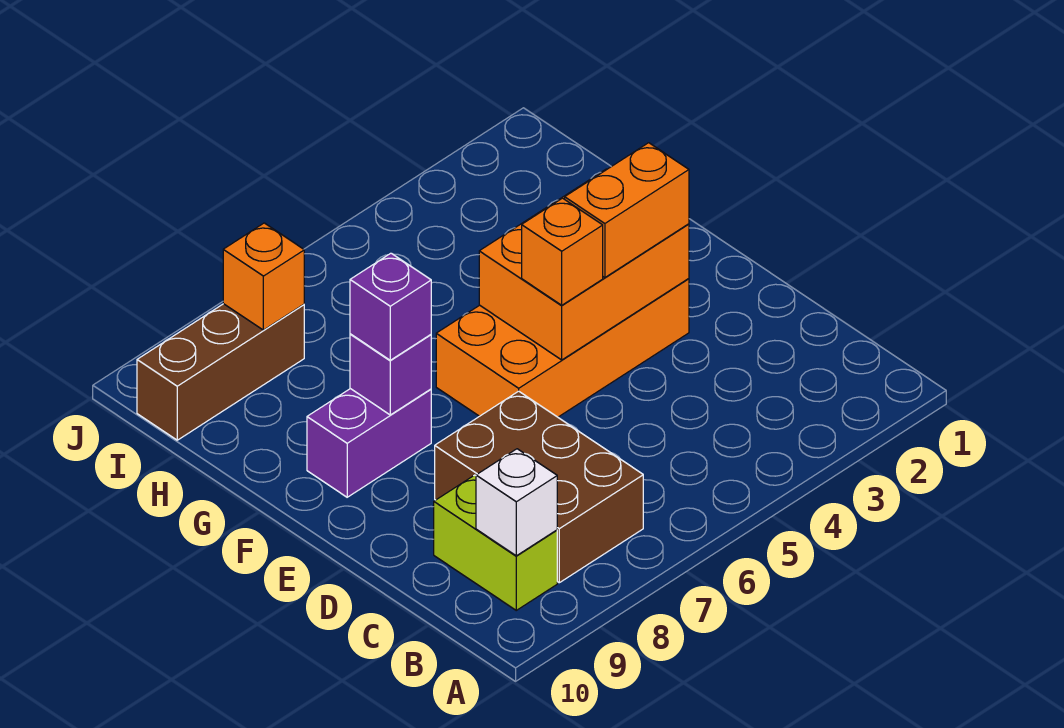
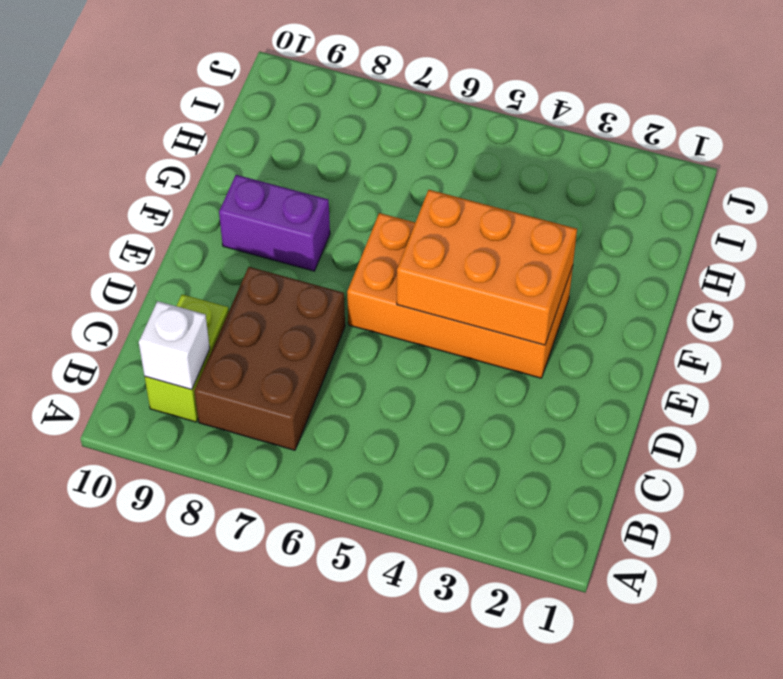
none -> brown 1x3 brick [137,304,304,440]
none -> purple 1x1 brick [350,334,431,415]
none -> orange 1x1 brick [223,223,304,330]

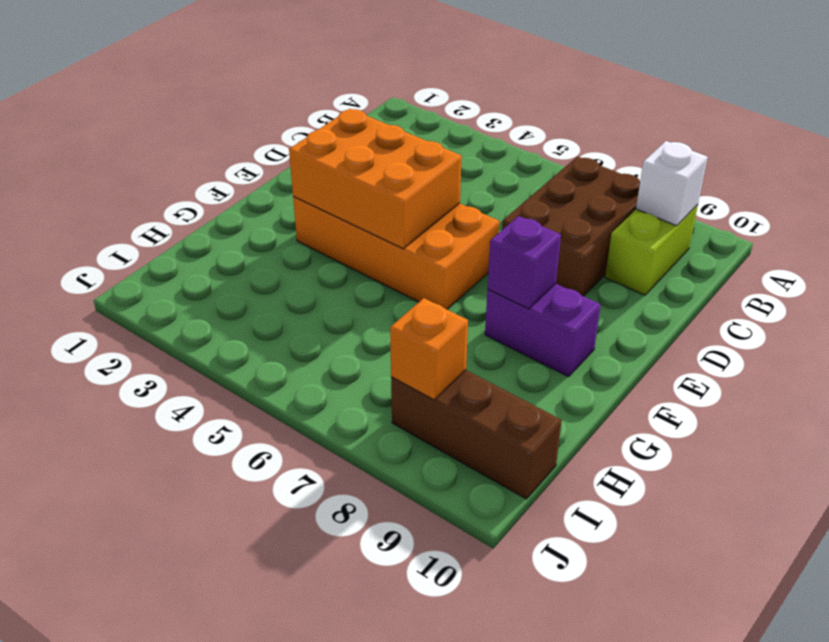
none -> orange 1x2 brick [565,143,689,278]
none -> orange 1x1 brick [522,198,603,305]
none -> purple 1x1 brick [350,253,431,360]

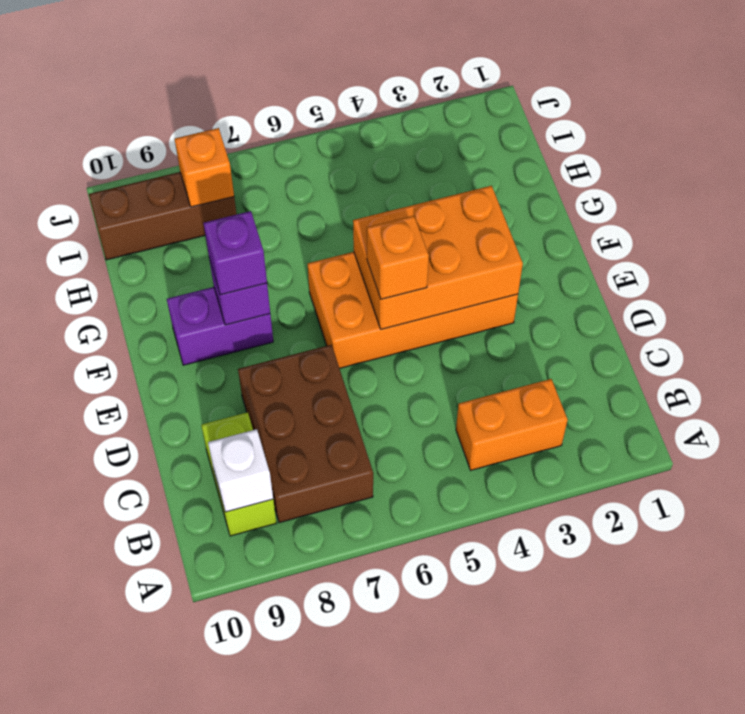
orange 1x2 brick [456,379,568,470] -> orange 1x2 brick moved to [565,143,689,278]

